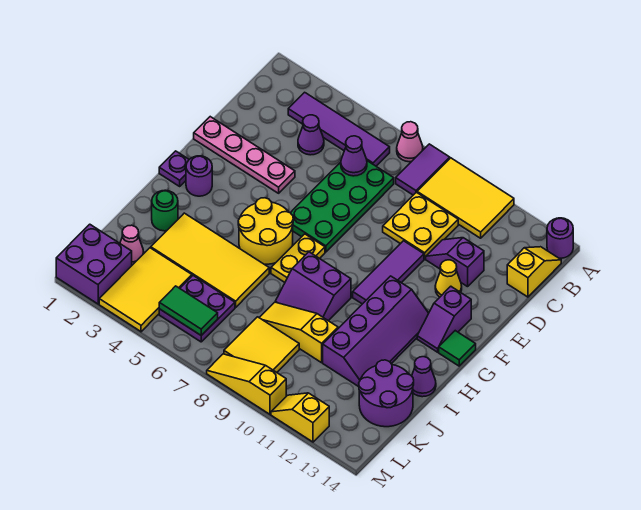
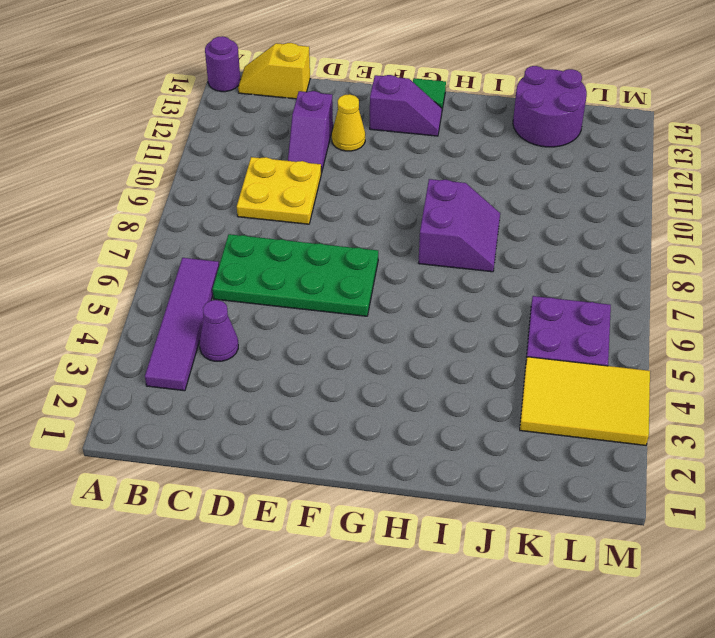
none -> pink 1x1 cone [397,122,423,162]
none -> purple 1x2 tile [396,144,450,195]
none -> yellow 2x3 tile [417,158,514,238]
none -> pink 1x4 plate [194,117,295,193]

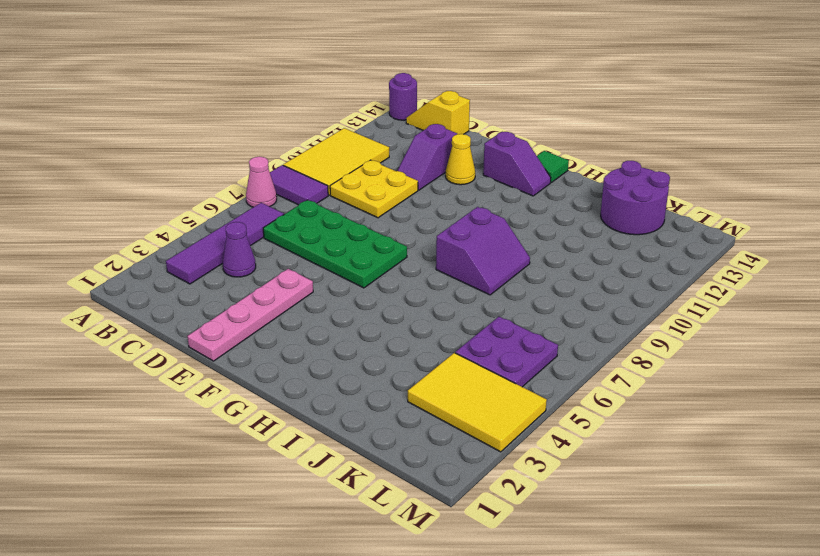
none -> purple 1x3 tile [353,241,424,304]
none -> purple 1x1 plate [159,151,189,186]
none -> purple 1x1 round brick [186,156,212,196]
none -> yellow 2x2 round brick [238,198,293,264]

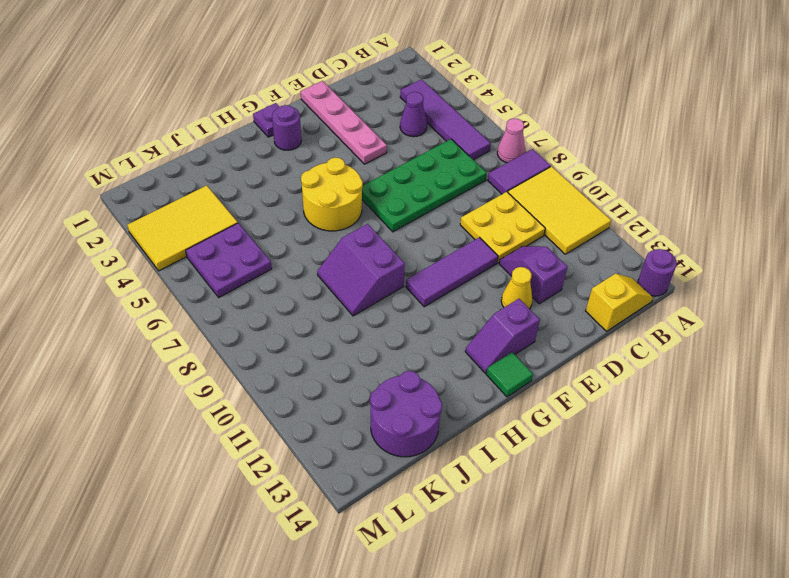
none -> yellow 1x2 plate [271,234,325,282]
none -> purple 2x4 slope [323,276,429,387]
none -> green 1x1 round brick [152,190,178,231]
none -> yellow 2x4 tile [151,213,269,307]

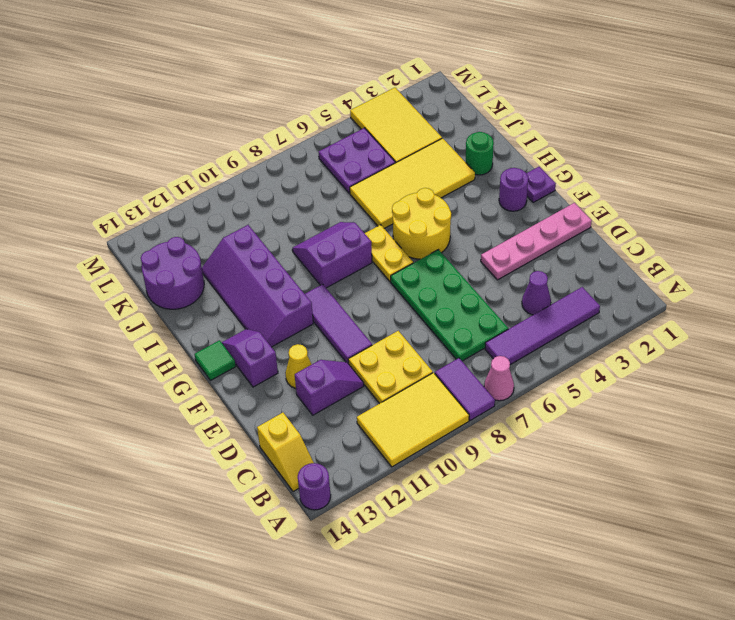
none -> purple 1x1 cone [412,357,436,397]
none -> yellow 1x3 slope [259,302,338,363]
none -> pink 1x1 cone [120,225,144,265]
none -> yellow 2x2 tile [224,317,299,372]

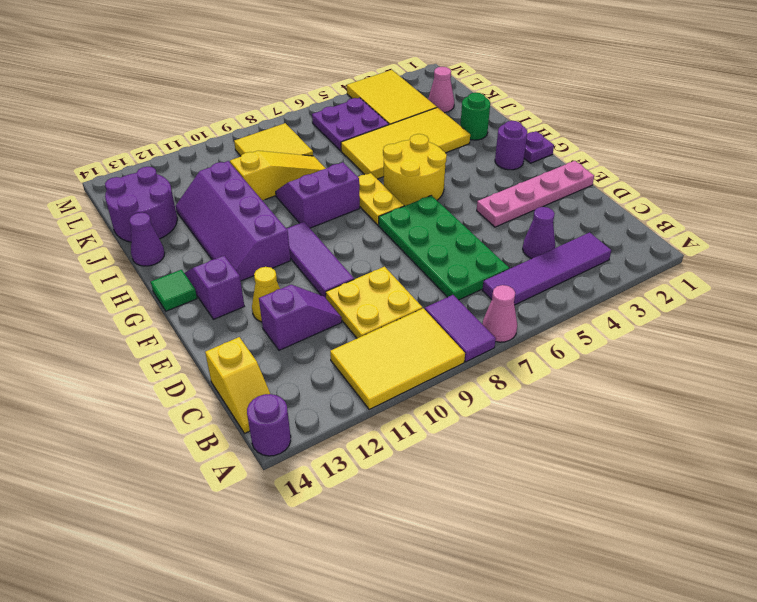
none -> purple 2x2 brick [56,224,132,304]
none -> yellow 1x3 slope [207,354,286,414]
none -> yellow 1x2 slope [271,393,329,442]
none -> purple 1x1 cone [341,136,367,176]

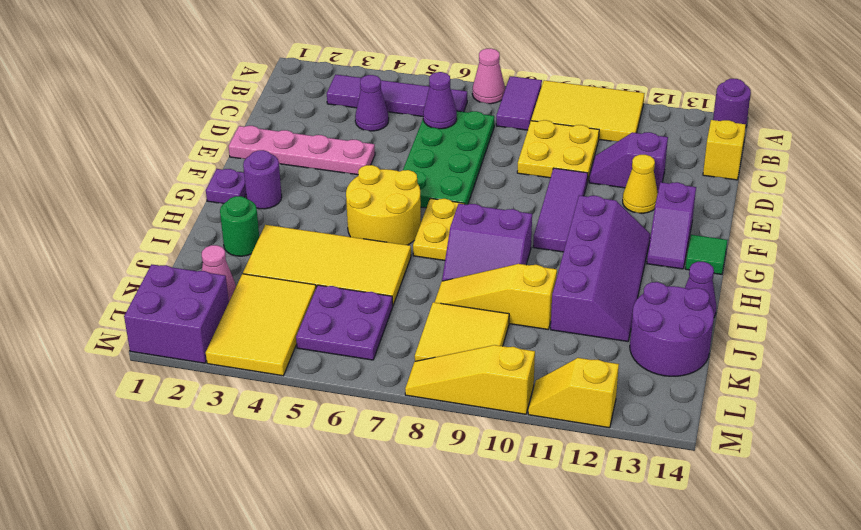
none -> green 1x2 tile [159,286,218,335]

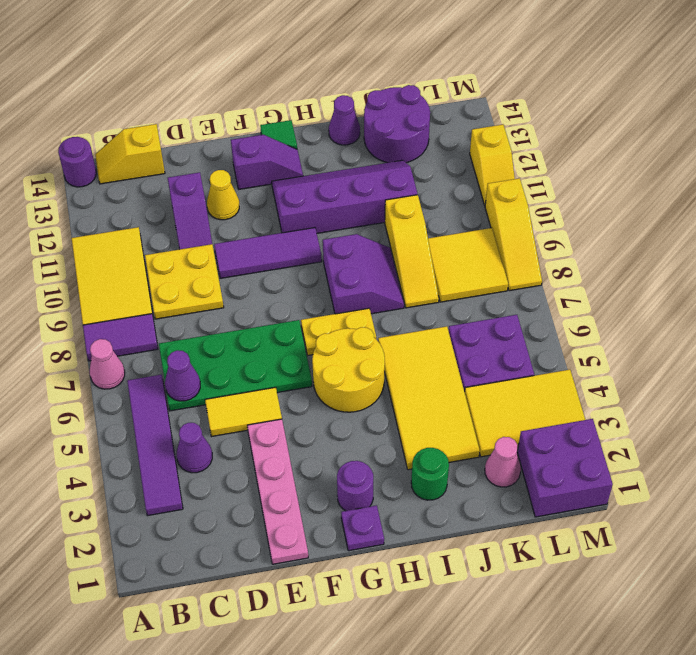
yellow 1x2 tile [205,387,282,436] -> none
none -> green 1x2 tile [159,286,218,335]

